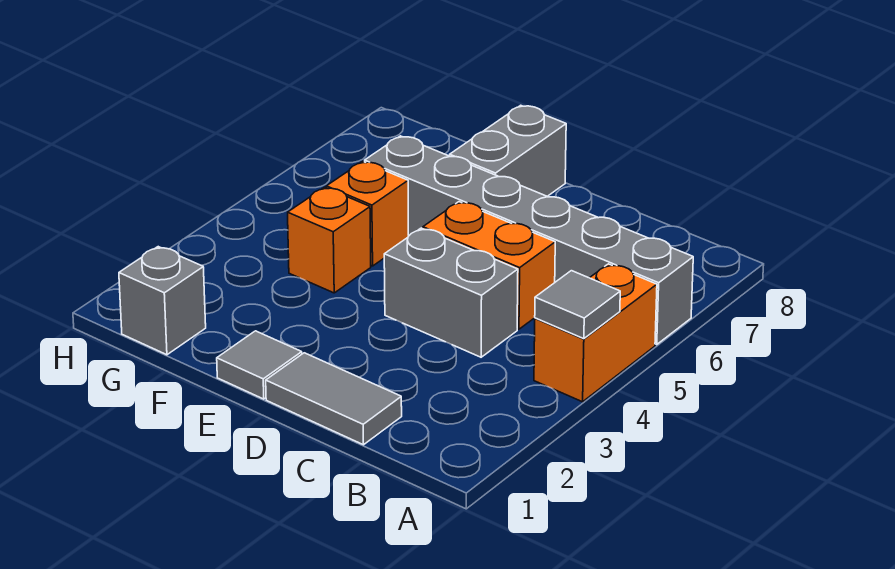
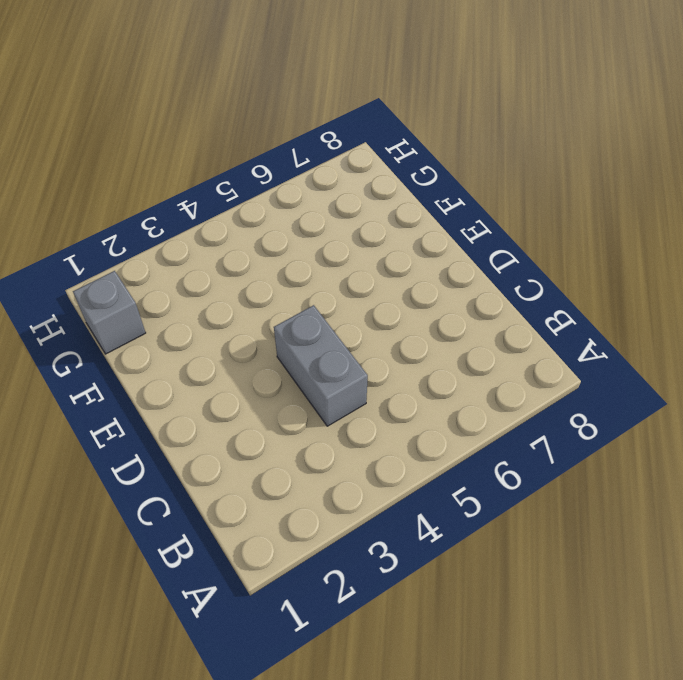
none -> orange 1x2 brick [534,264,657,402]
none -> grey 1x6 brick [365,136,693,344]

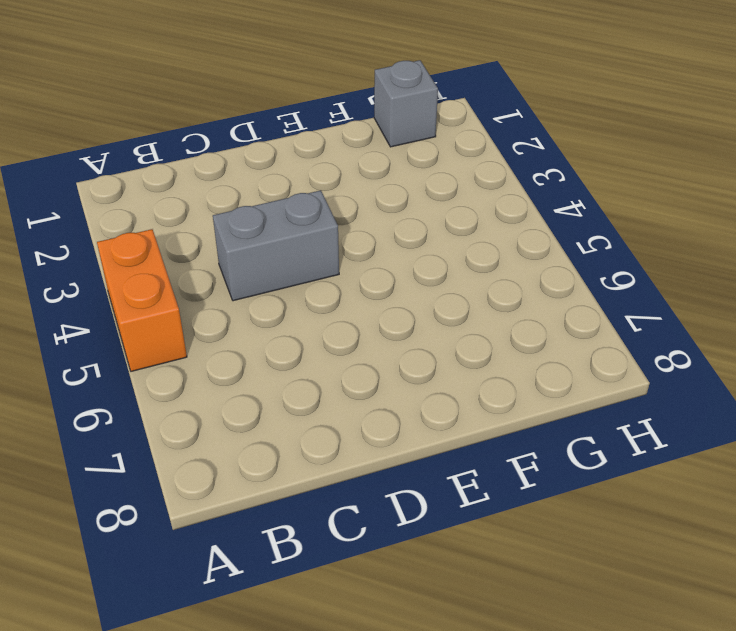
none -> grey 1x6 brick [365,136,693,344]
none -> grey 1x2 tile [266,353,402,445]

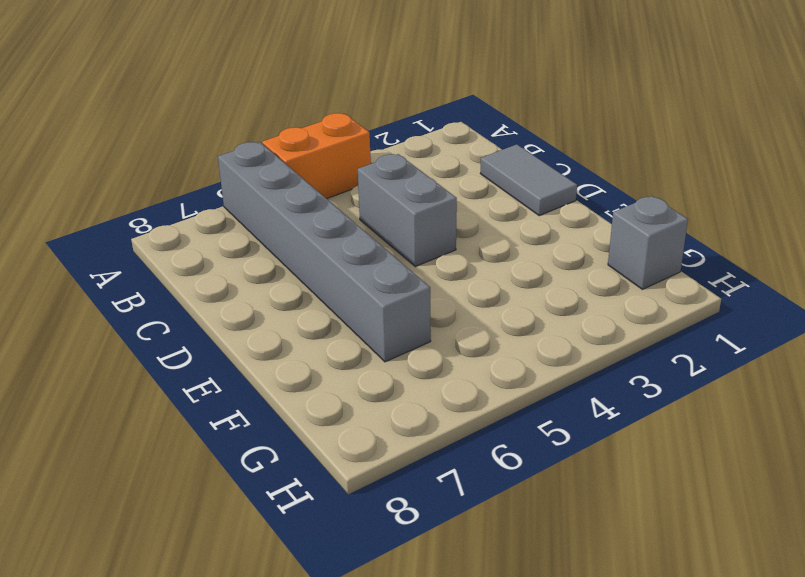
none -> orange 1x2 brick [423,202,555,329]
none -> grey 1x1 tile [217,331,302,399]

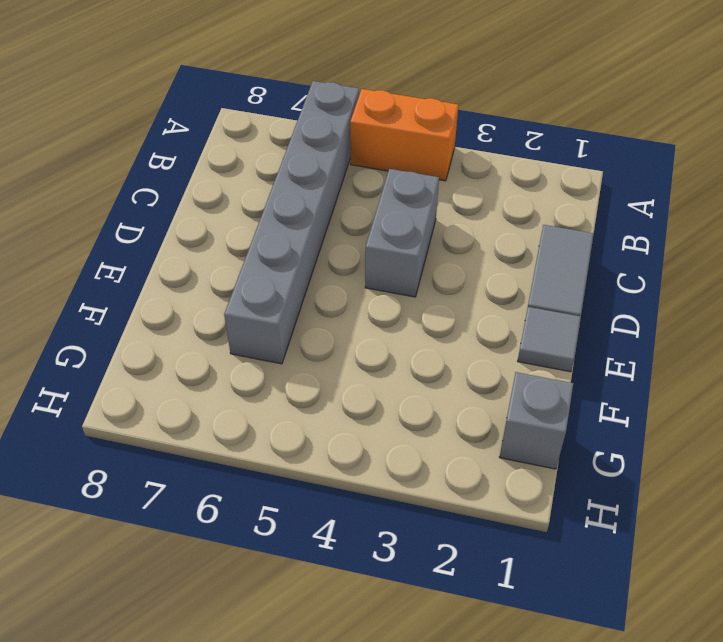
none -> orange 1x2 brick [423,202,555,329]
none -> grey 1x2 brick [450,105,566,196]

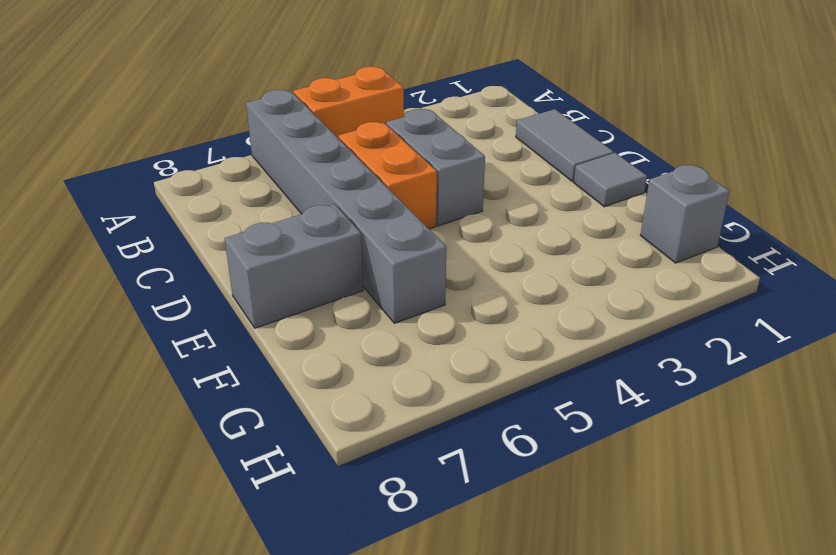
none -> orange 1x1 brick [288,187,371,293]
none -> orange 1x1 brick [326,161,409,266]

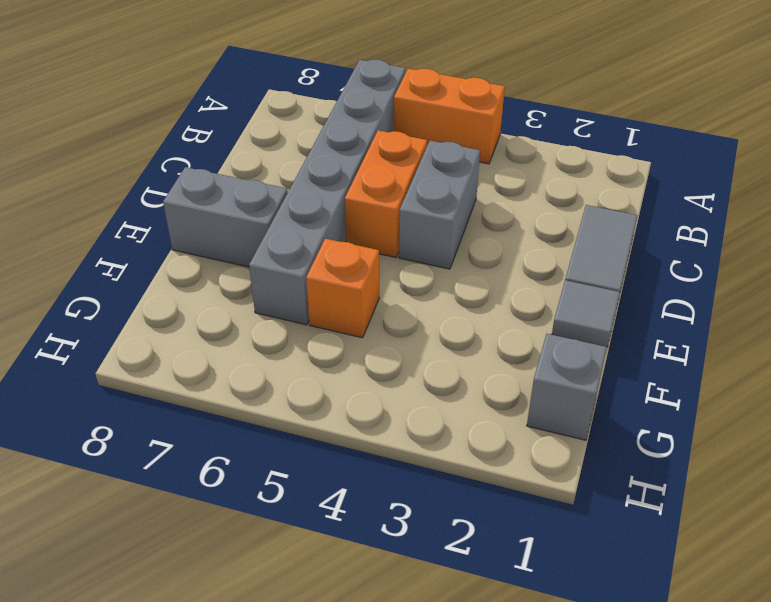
none -> orange 1x1 brick [288,187,371,293]
none -> grey 1x1 tile [535,271,620,339]

